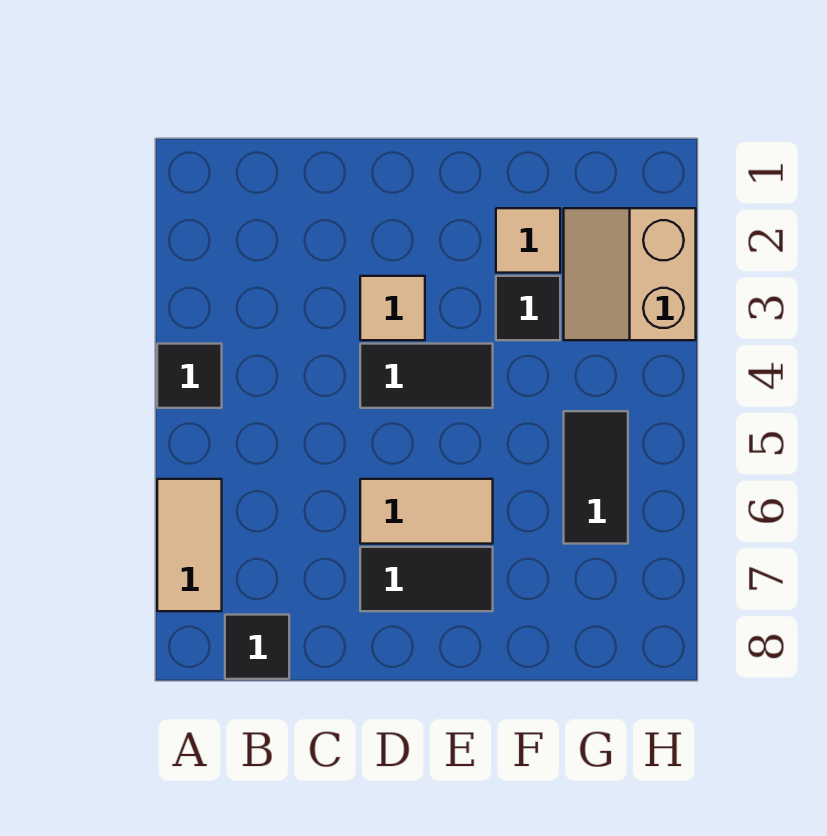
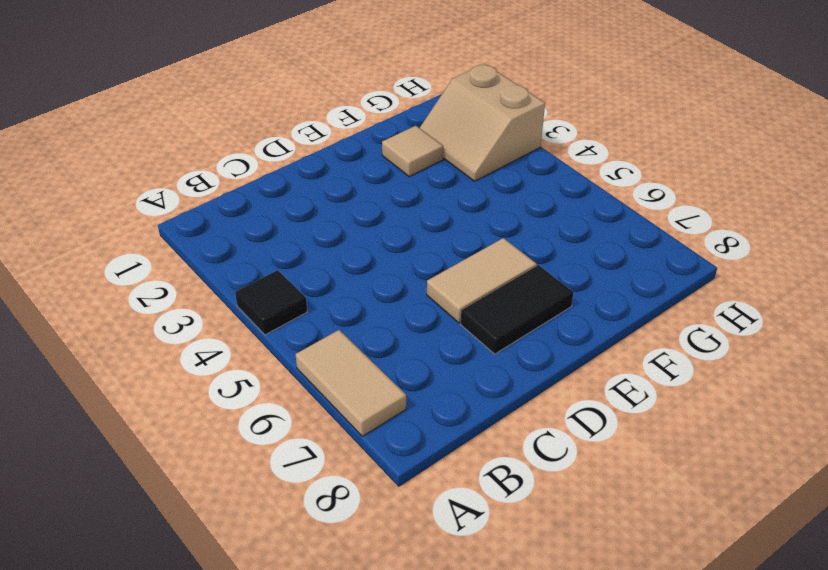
none -> black 1x1 tile [225,615,289,679]
none -> tan 1x1 tile [360,276,425,340]

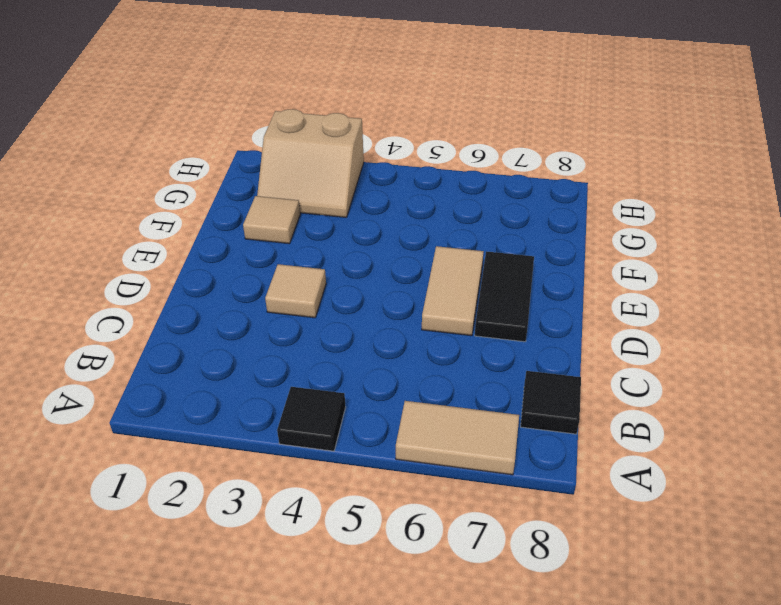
none -> black 1x2 tile [360,344,493,408]
none -> black 1x1 tile [496,276,560,340]

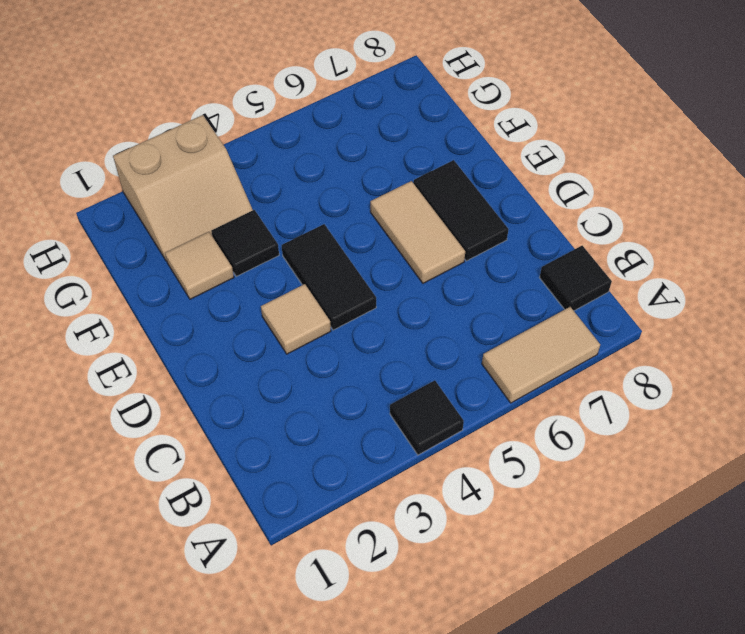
none -> black 1x2 tile [564,411,628,544]

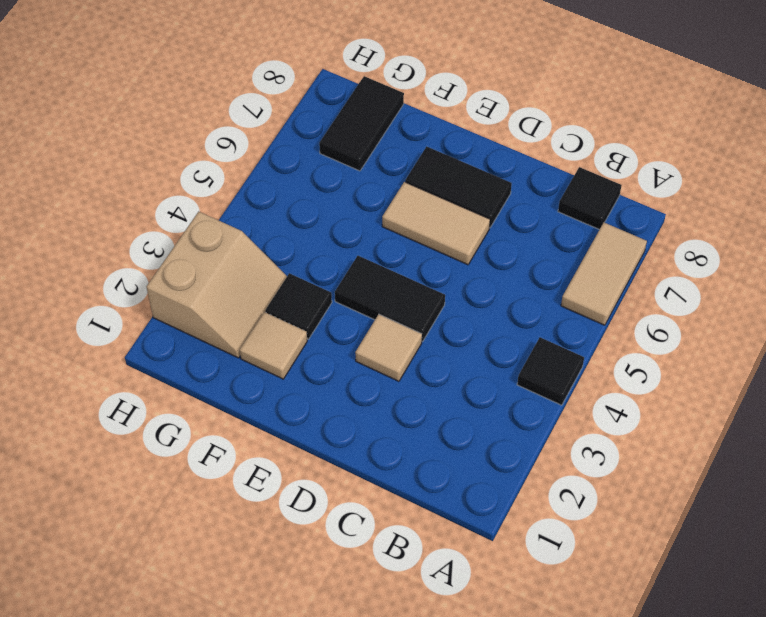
black 1x2 tile [319,76,404,171] -> black 1x2 tile moved to [564,411,628,544]

